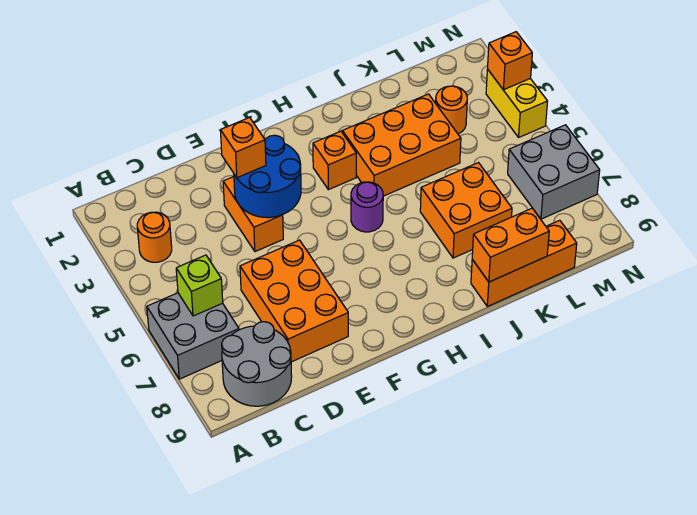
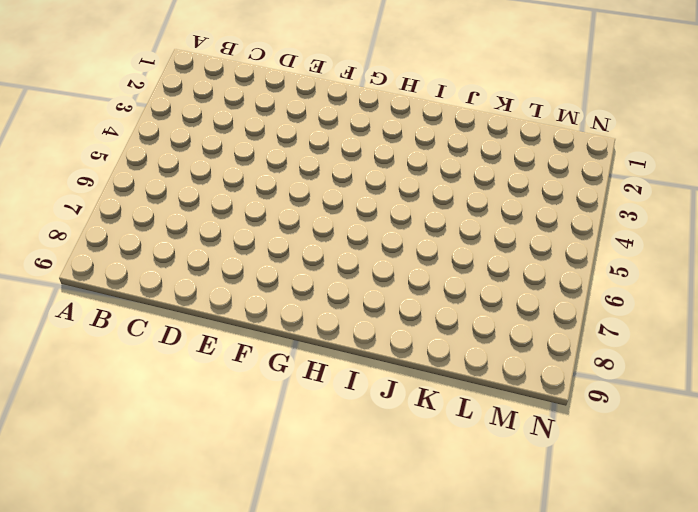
none -> grey 2x2 brick [147,293,239,379]
none -> orange 1x1 round brick [137,212,172,262]
none -> grey 2x2 round brick [222,322,292,406]

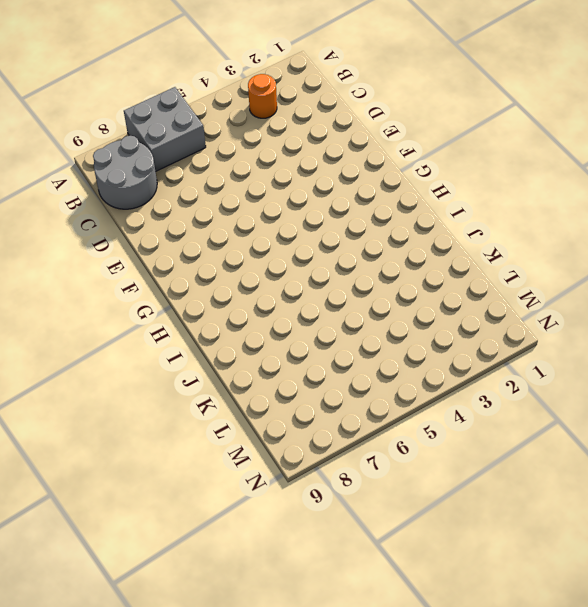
none -> orange 2x3 brick [240,240,348,362]
none -> orange 1x2 brick [223,177,283,252]
none -> orange 1x1 brick [313,131,356,190]

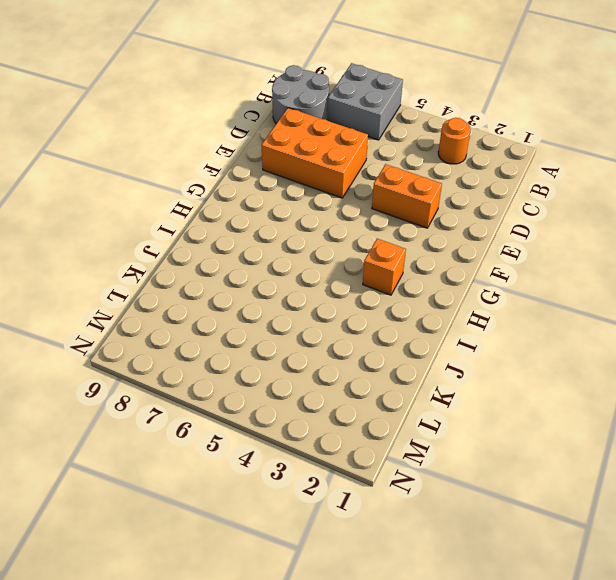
none -> purple 1x1 round brick [351,182,383,232]
none -> orange 2x3 brick [342,94,461,196]
none -> orange 2x2 brick [420,163,512,258]

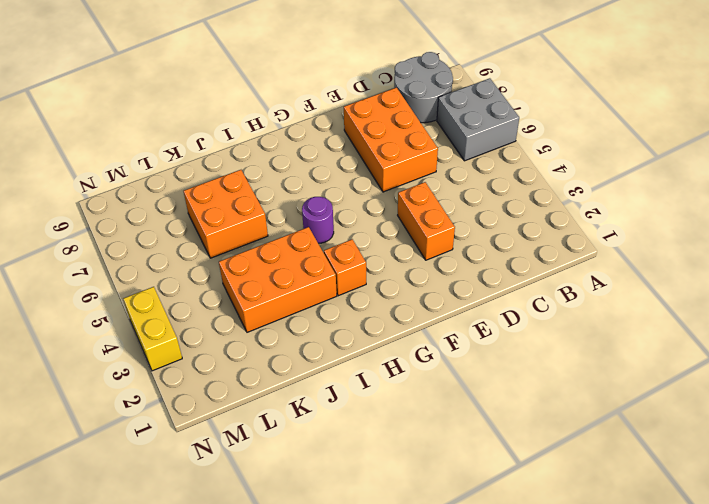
none -> orange 1x1 round brick [137,212,172,262]
none -> orange 1x3 brick [471,220,577,306]
none -> orange 1x1 round brick [436,86,467,134]

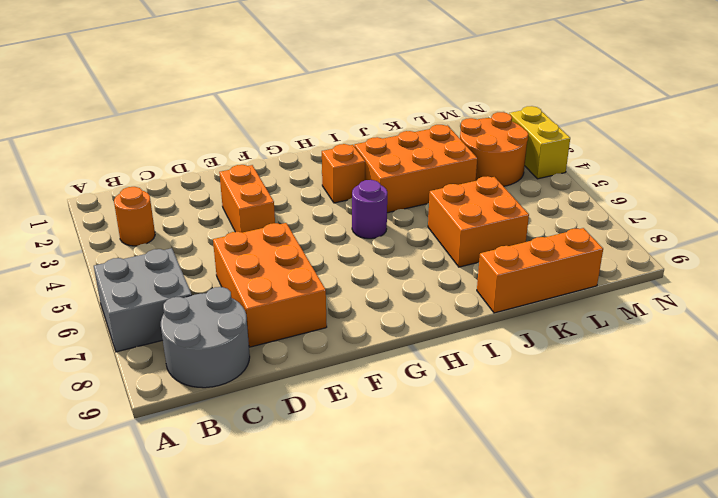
orange 2x2 round brick [460,112,528,186] -> orange 1x1 round brick [436,86,467,134]
none -> grey 2x2 brick [508,125,600,219]
none -> lime 1x1 brick [176,255,223,316]
none -> blue 2x2 round brick [234,135,301,218]

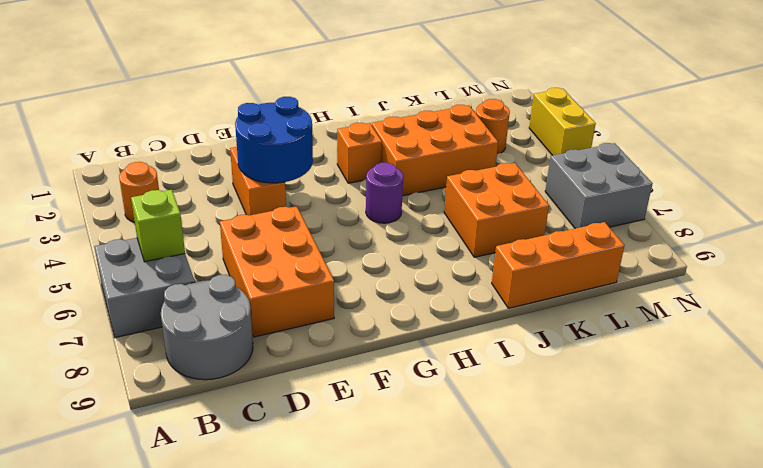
none -> orange 1x2 brick [472,208,549,282]
none -> orange 1x1 brick [488,32,532,90]
none -> orange 1x1 brick [220,117,266,178]

